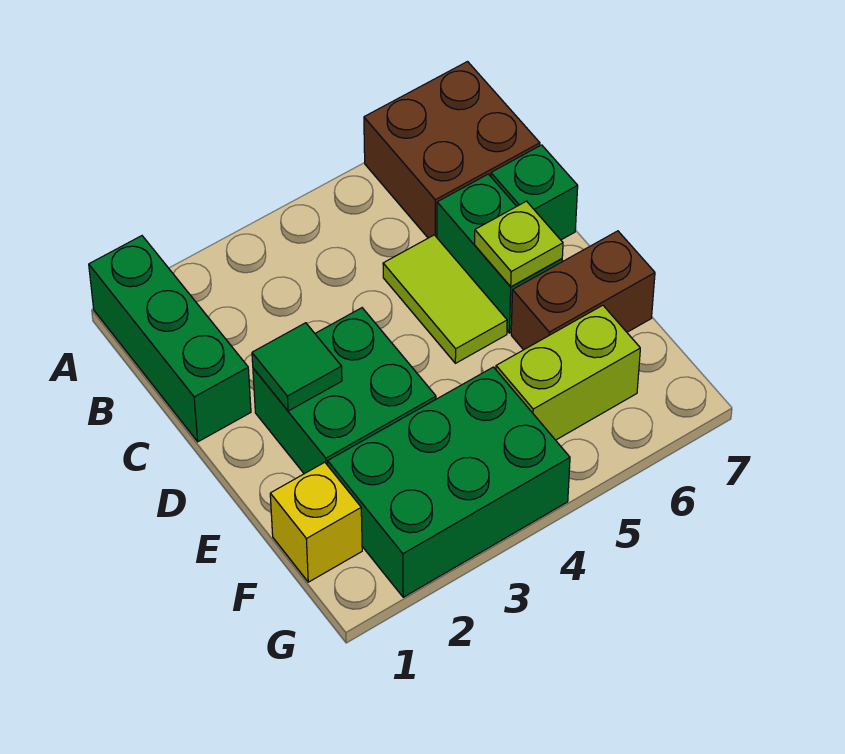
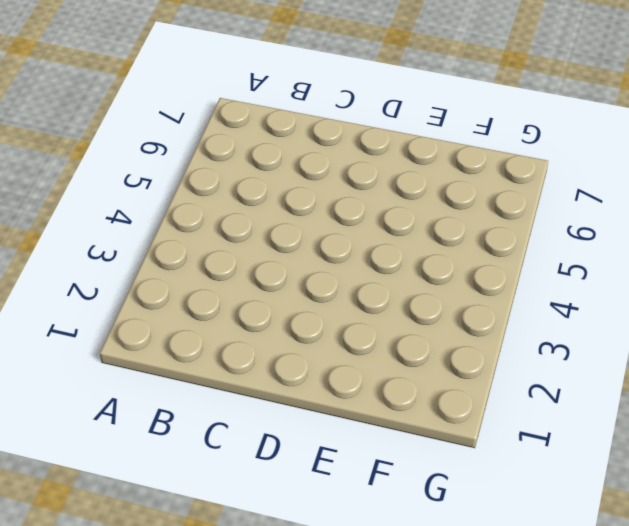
none -> green 1x3 brick [89,236,251,442]
none -> brown 2x2 brick [364,62,540,238]
none -> lime 1x2 tile [383,235,507,363]

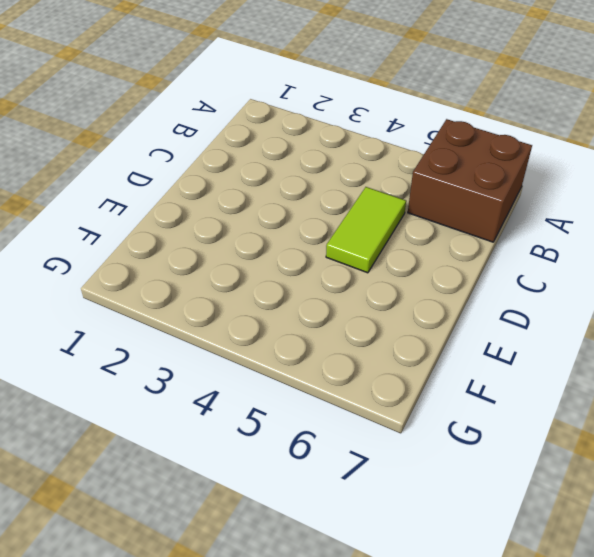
none -> green 1x3 brick [89,236,251,442]
none -> green 1x2 brick [437,174,562,333]
none -> green 1x1 brick [491,145,578,240]

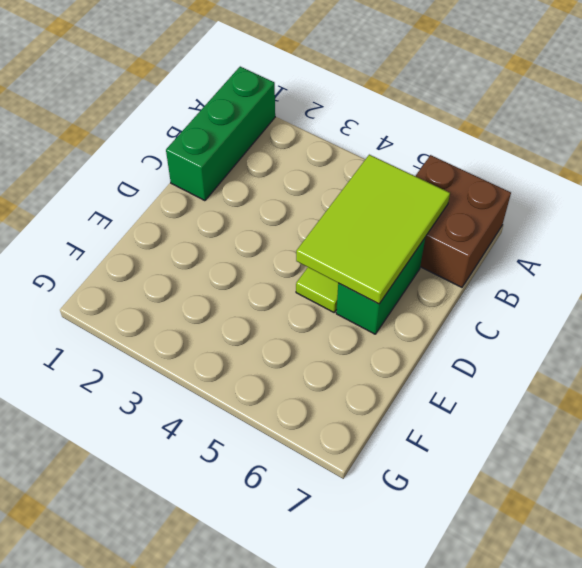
lime 2x3 tile [296,155,450,304] -> lime 1x1 plate [475,201,563,287]
none -> green 1x1 brick [491,145,578,240]
none -> green 2x2 brick [253,308,436,474]
none -> brown 1x2 brick [511,231,655,350]

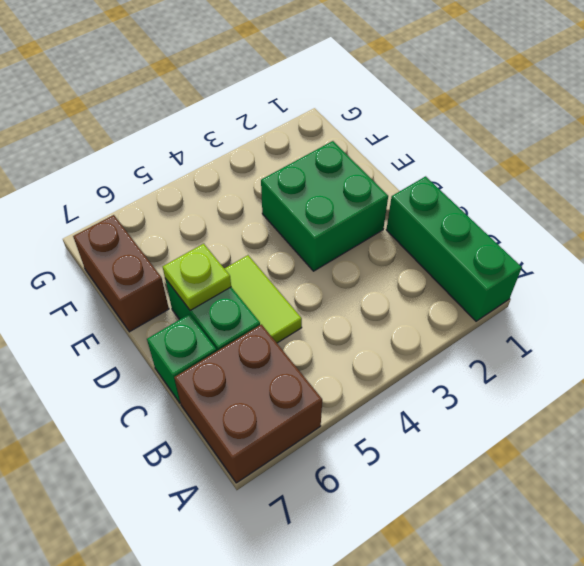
brown 1x2 brick [73,215,169,332] -> brown 1x2 brick turned to [511,231,655,350]
none -> yellow 1x1 brick [270,462,362,582]
none -> green 2x3 brick [328,367,570,597]
none -> lime 1x2 brick [496,305,640,440]

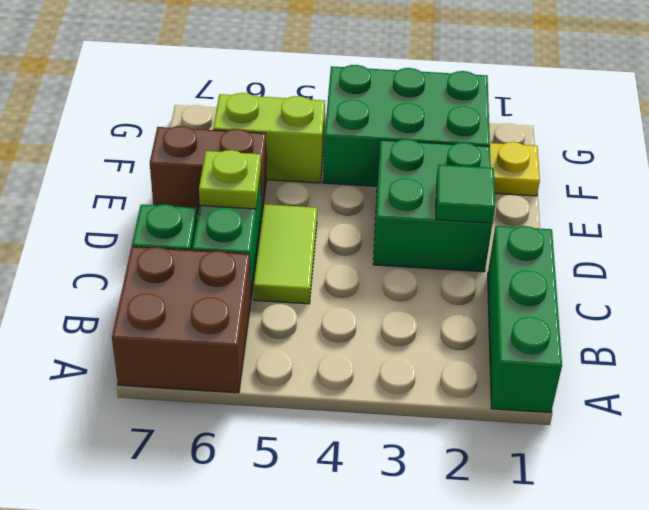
yellow 1x1 plate [490,142,540,196] -> yellow 1x1 brick [270,462,362,582]

